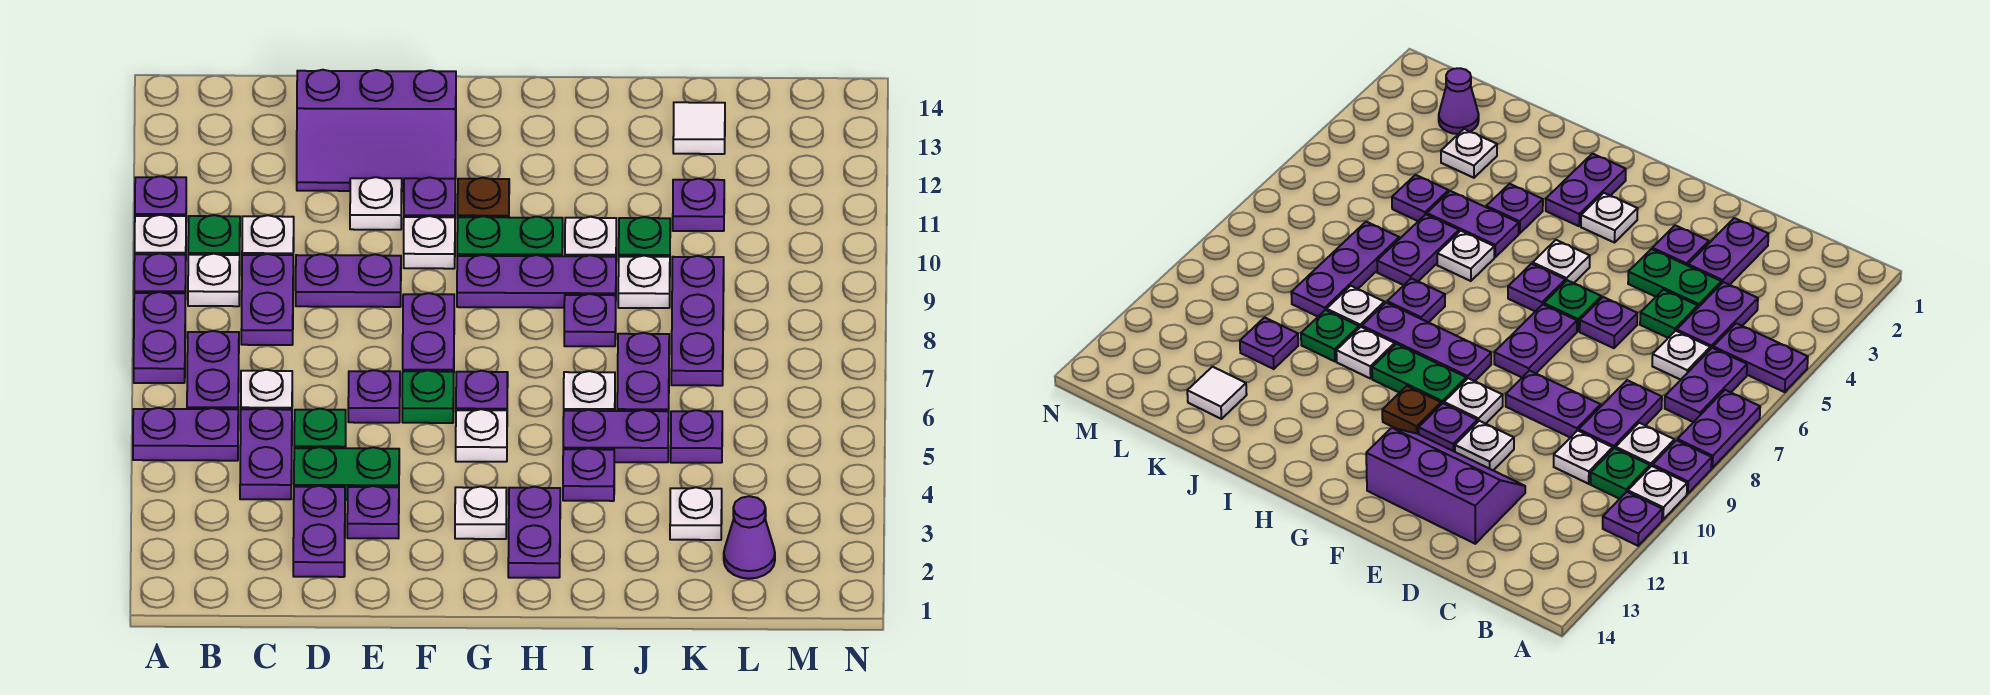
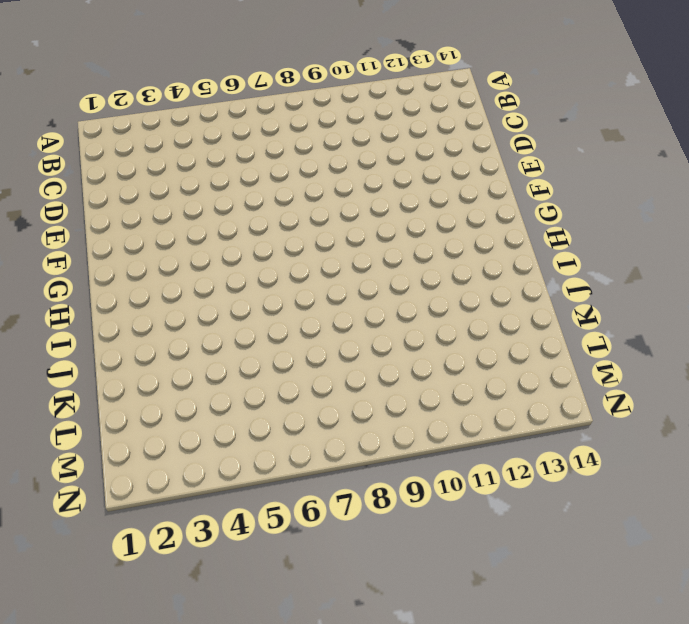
none -> purple 1x2 plate [133,408,238,461]
none -> purple 1x2 plate [134,292,185,383]
none -> purple 1x1 plate [134,253,186,300]
none -> white 1x1 plate [135,215,186,255]

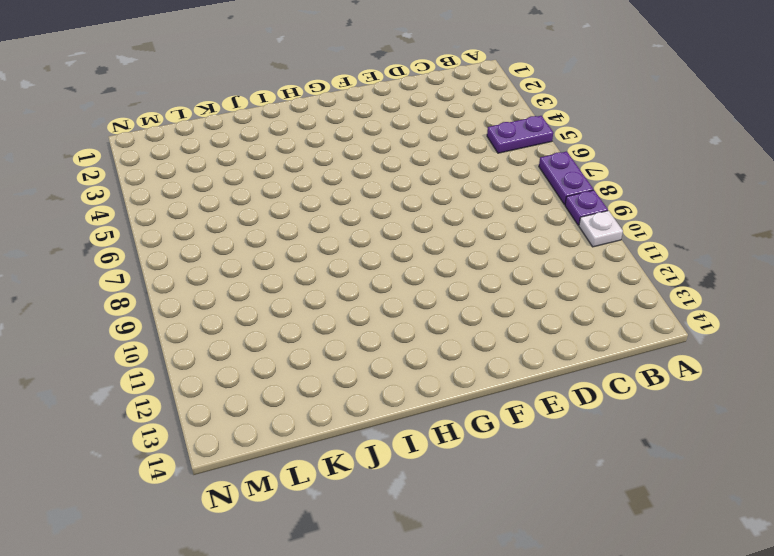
none -> purple 1x1 plate [135,176,186,216]
none -> purple 1x2 plate [187,331,239,409]
none -> white 1x1 plate [188,254,240,306]
none -> green 1x1 plate [188,215,240,255]

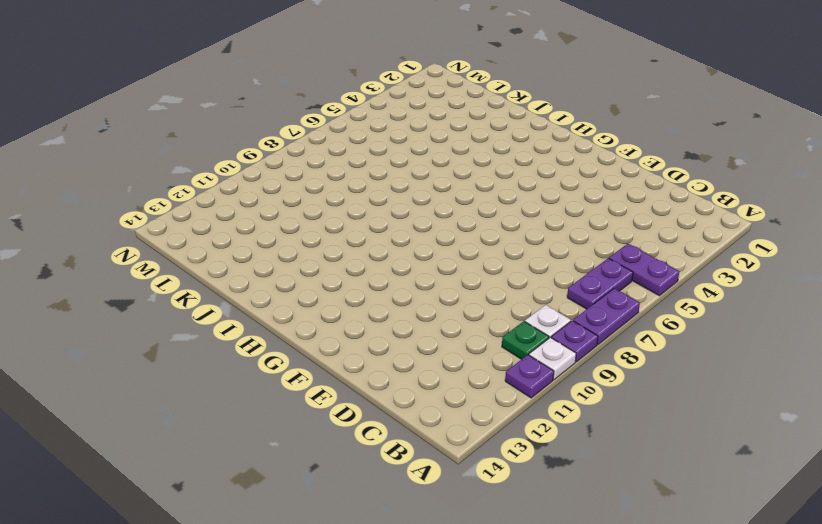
none -> purple 1x2 plate [240,408,292,499]
none -> white 1x1 plate [241,370,292,410]
none -> purple 1x2 plate [241,254,293,345]
none -> white 1x1 plate [242,215,294,255]

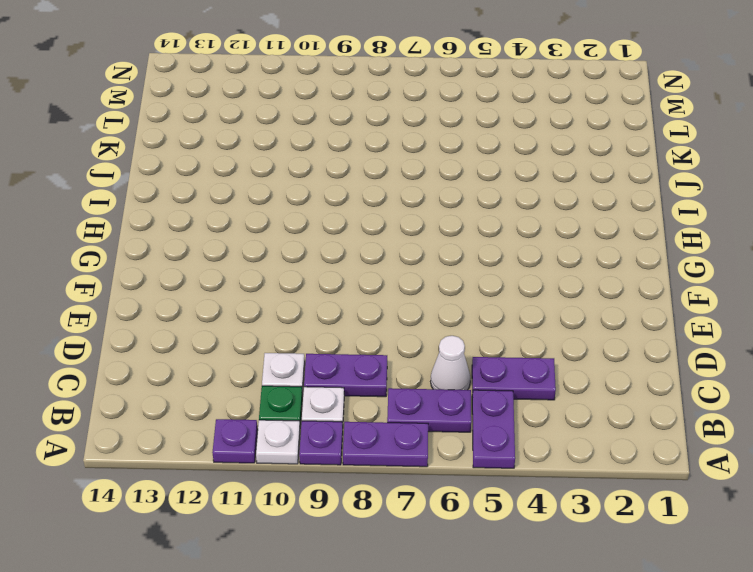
white 1x1 cone [431,336,470,390] -> white 1x1 plate [241,370,292,410]
none -> purple 1x2 plate [293,486,345,577]
none -> green 1x2 plate [294,447,399,500]
none -> green 1x1 plate [294,409,346,448]
none -> purple 1x2 plate [296,254,401,307]

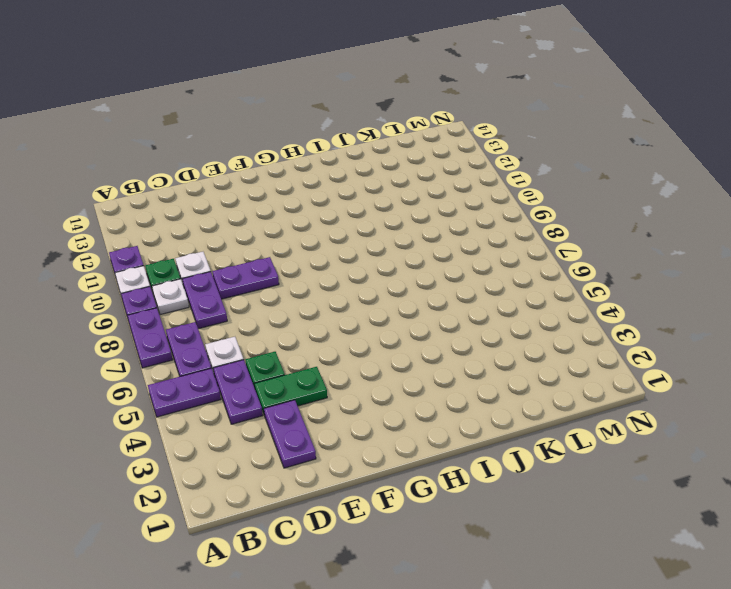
none -> purple 2x3 slope [297,70,456,191]
none -> purple 1x1 plate [347,486,399,538]
none -> purple 1x1 plate [348,370,400,423]
none -> white 1x1 plate [350,177,402,230]

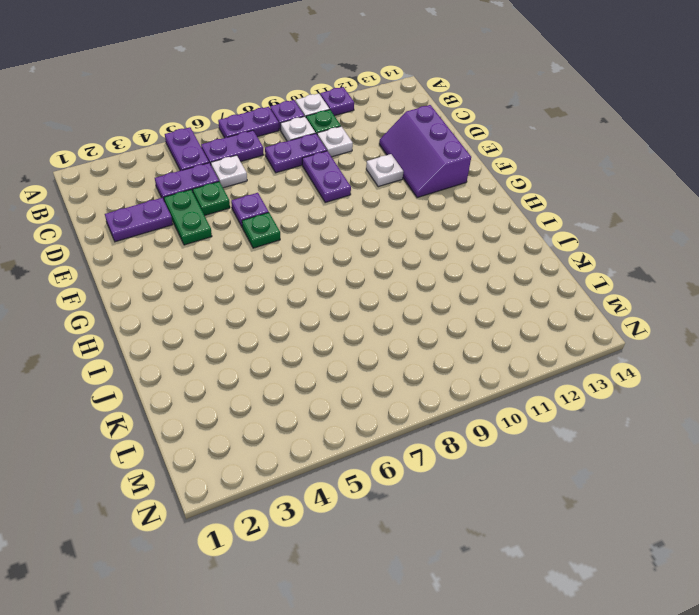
none -> purple 1x1 plate [347,486,399,538]
none -> purple 1x2 plate [403,293,454,372]
none -> white 1x1 plate [404,216,455,269]
none -> purple 1x1 plate [404,177,455,217]

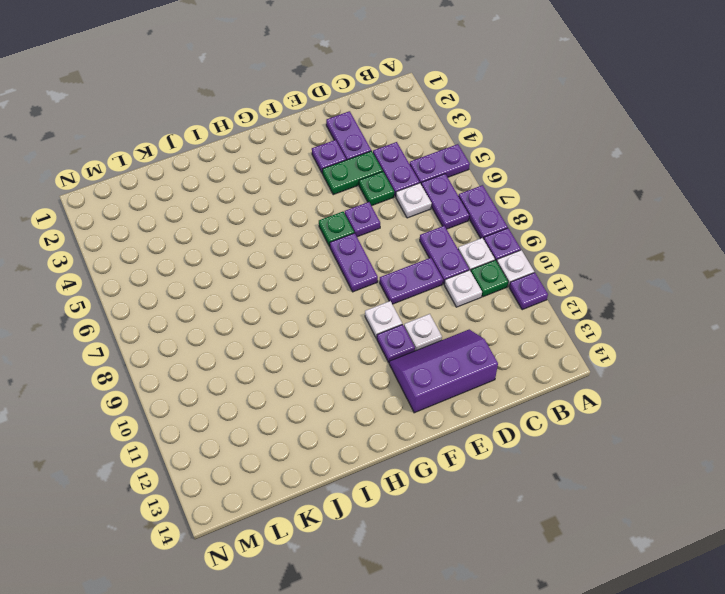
none -> white 1x1 plate [455,486,507,539]
none -> white 1x1 plate [456,409,507,462]
none -> purple 1x1 plate [456,371,508,410]
none -> purple 1x3 plate [457,255,616,308]

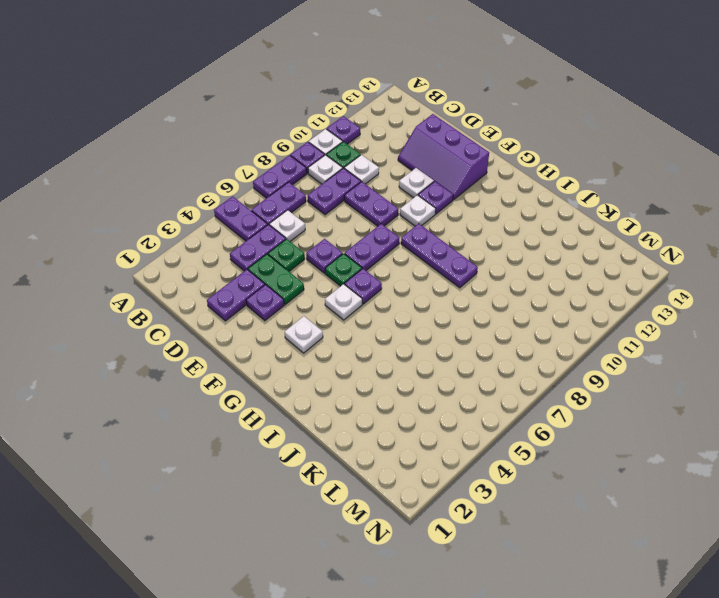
none -> green 1x2 plate [457,216,563,256]
none -> brown 1x1 plate [458,178,509,218]
none -> purple 1x2 plate [508,487,560,578]
none -> purple 1x1 plate [563,448,614,501]

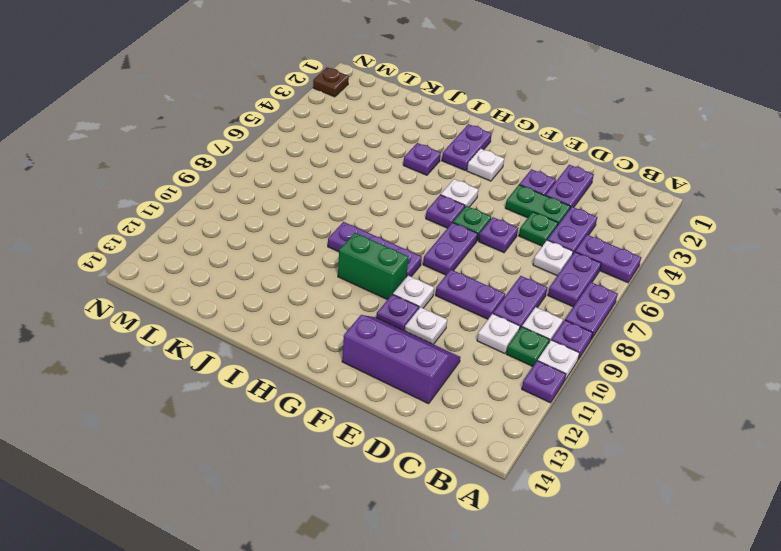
green 1x2 brick [338,233,409,300] -> green 1x2 plate [457,216,563,256]
brown 1x1 plate [313,67,349,97] -> brown 1x1 plate moved to [458,178,509,218]
none -> purple 1x2 plate [563,410,669,462]
none -> white 1x1 plate [564,371,615,411]
none -> purple 1x1 plate [564,294,616,346]
none -> white 1x1 plate [565,217,616,257]

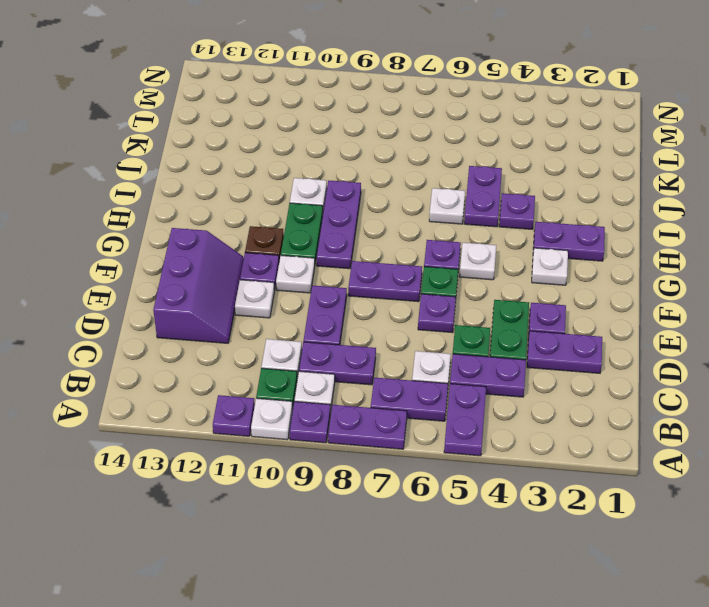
none -> purple 1x1 plate [564,294,616,346]
none -> purple 1x2 plate [617,333,669,411]
none -> white 1x1 plate [618,256,670,308]
none -> green 1x1 plate [619,217,670,257]

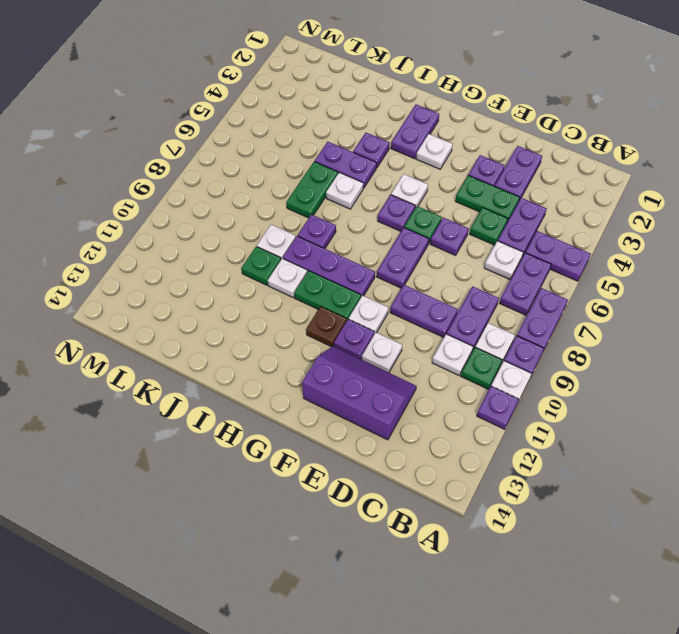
green 1x2 plate [286,162,338,218] -> purple 1x2 plate [617,333,669,411]
none -> white 1x1 plate [670,487,722,540]
none -> purple 1x1 plate [671,410,722,463]
none -> purple 1x3 plate [671,256,724,386]
none -> purple 1x1 plate [673,179,724,231]

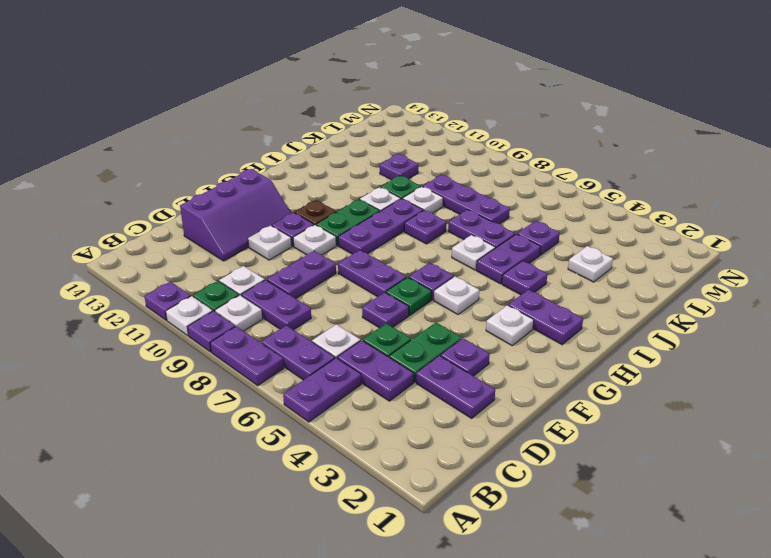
none -> white 1x1 tile [673,102,725,154]
none -> purple 1x1 cone [724,496,775,579]

